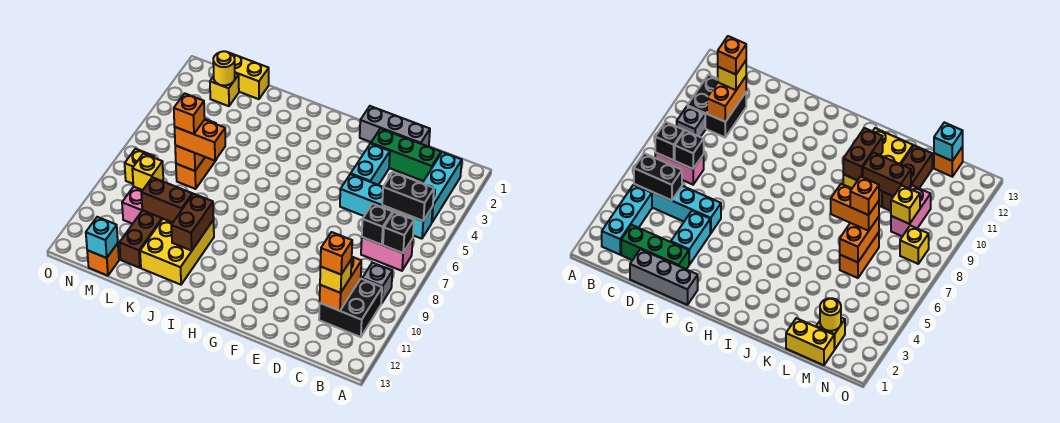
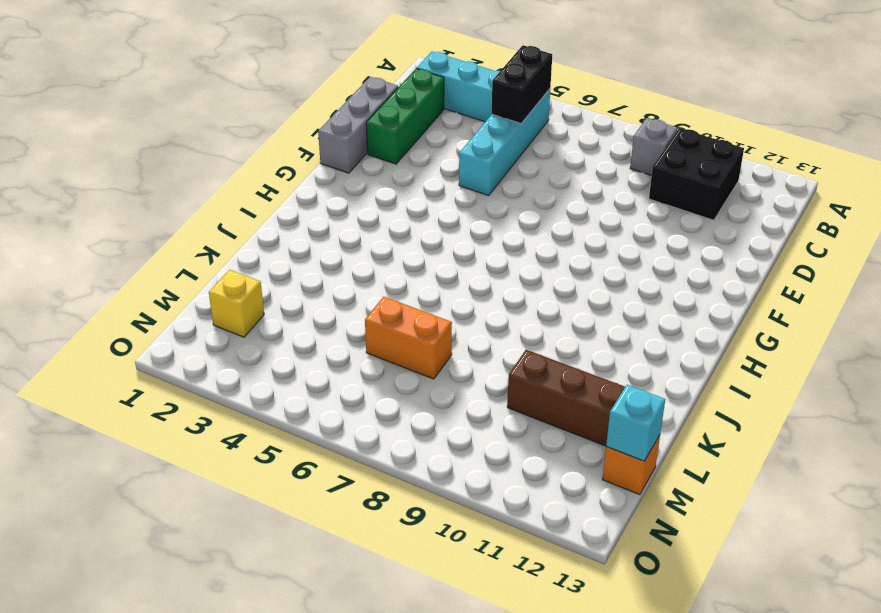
none -> pink 1x2 brick [361,237,413,271]
none -> cyan 1x2 brick [351,144,390,185]
none -> yellow 2x3 brick [140,219,214,285]
none -> yellow 1x2 brick [232,54,269,99]

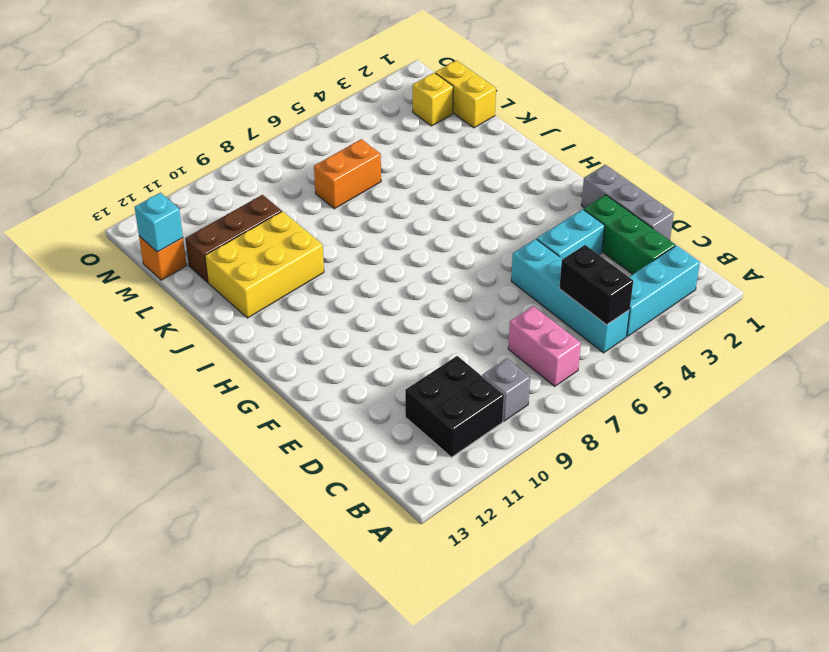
none -> pink 1x2 brick [122,186,143,224]
none -> yellow 1x1 brick [125,149,154,184]
none -> black 1x1 brick [383,212,414,253]
none -> black 1x1 brick [362,204,393,245]

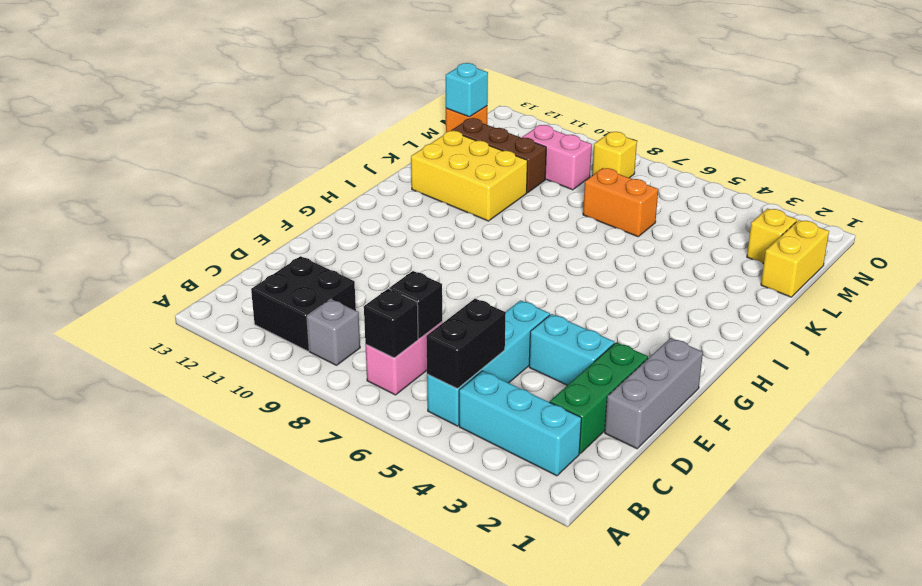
none -> orange 1x2 brick [320,257,361,311]
none -> brown 1x2 brick [171,194,214,251]
none -> brown 1x2 brick [141,177,192,222]
none -> orange 1x2 brick [175,119,216,171]

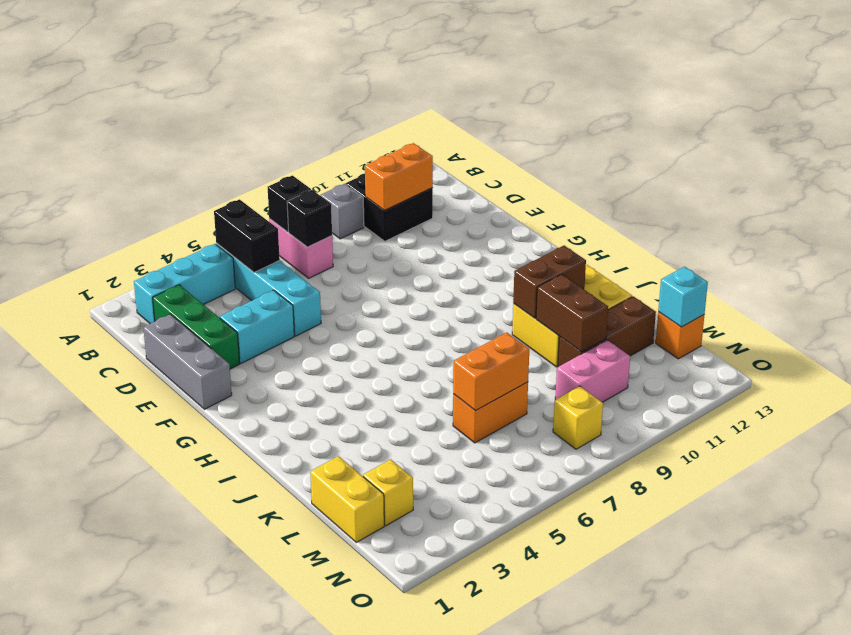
none -> yellow 1x1 round brick [213,51,235,85]
none -> yellow 1x1 brick [132,154,163,190]
none -> yellow 1x1 brick [320,259,352,293]
none -> orange 1x2 brick [175,120,225,161]

